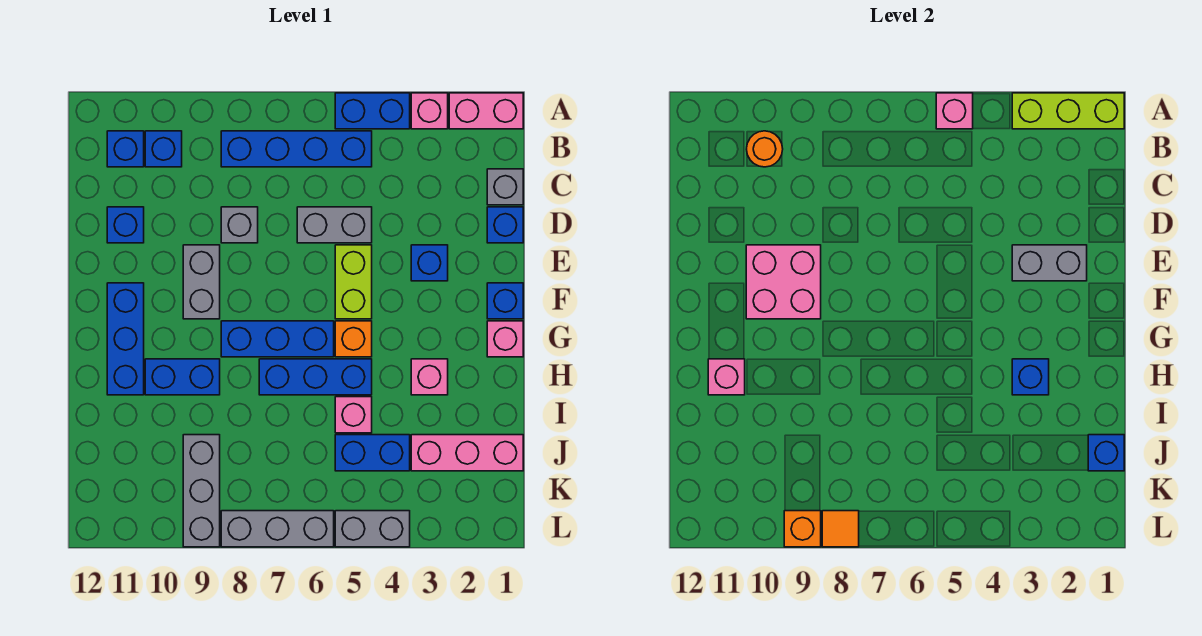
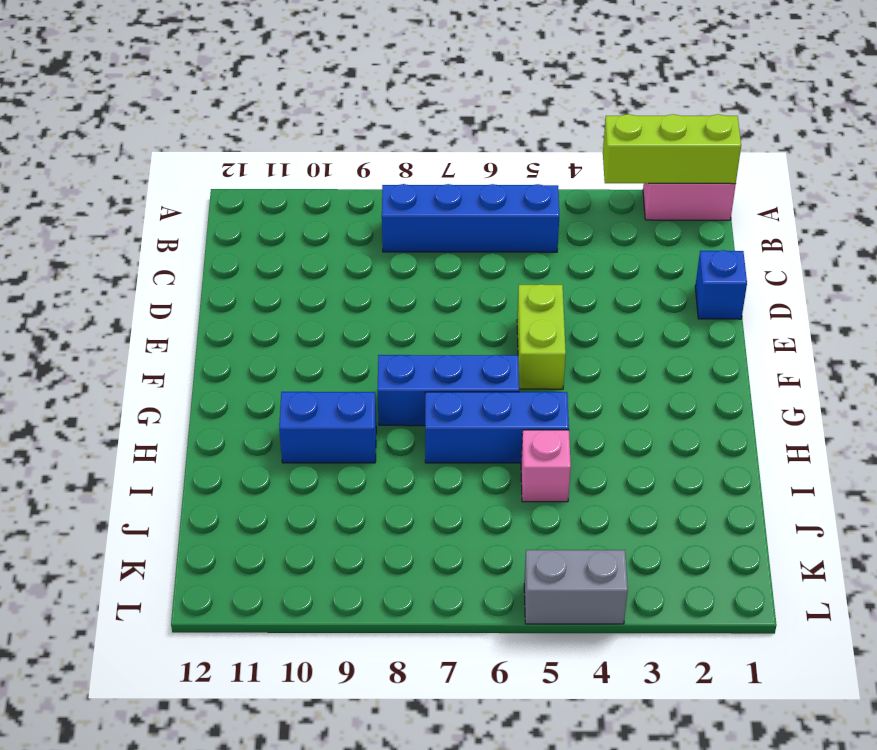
none -> pink 1x1 brick [411,93,448,129]
none -> blue 1x2 brick [335,93,410,129]
none -> blue 1x1 brick [145,131,182,167]
none -> blue 1x1 brick [107,131,144,167]

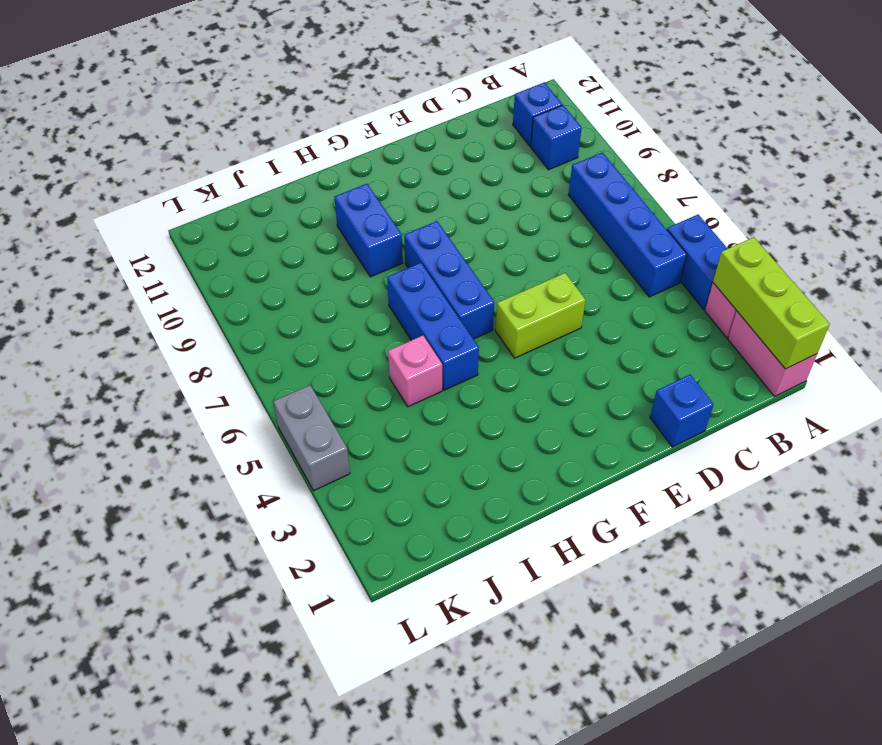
none -> grey 1x1 brick [487,169,523,205]
none -> grey 1x2 brick [297,207,372,243]
none -> grey 1x1 brick [221,207,258,243]
none -> blue 1x1 brick [107,207,144,243]

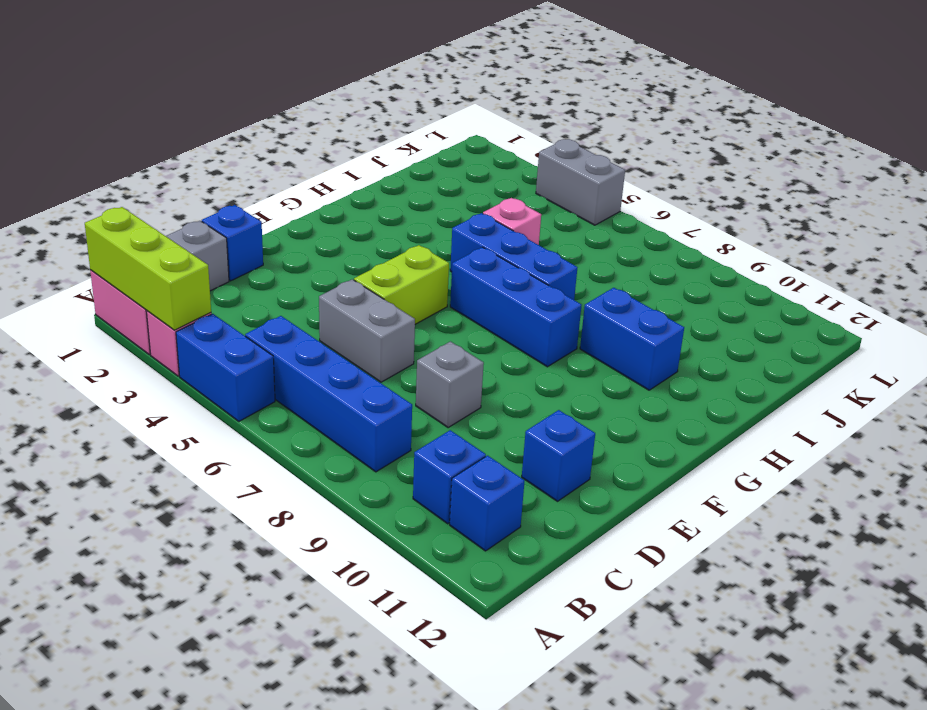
none -> blue 1x1 brick [411,245,448,281]
none -> grey 1x2 brick [183,245,220,319]
none -> blue 1x1 brick [487,283,523,319]
none -> blue 1x3 brick [107,283,144,395]

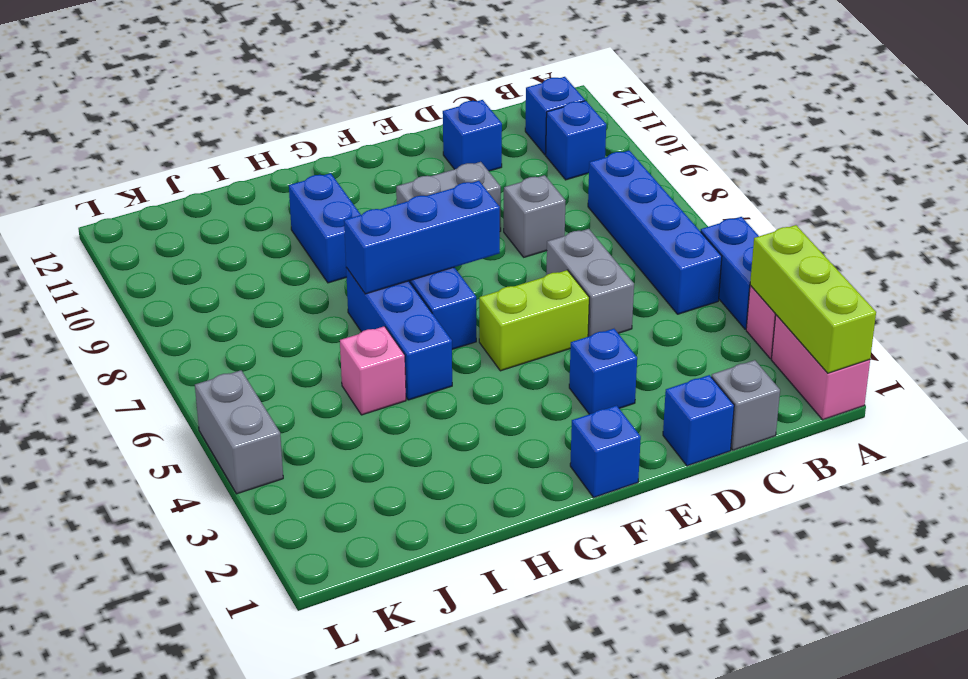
blue 1x3 brick [344,181,500,294] -> blue 1x3 brick moved to [107,283,144,395]
none -> pink 1x1 brick [487,321,523,357]
none -> orange 1x1 brick [335,321,372,357]
none -> pink 1x1 brick [411,359,448,395]
none -> pink 1x3 brick [411,435,523,471]

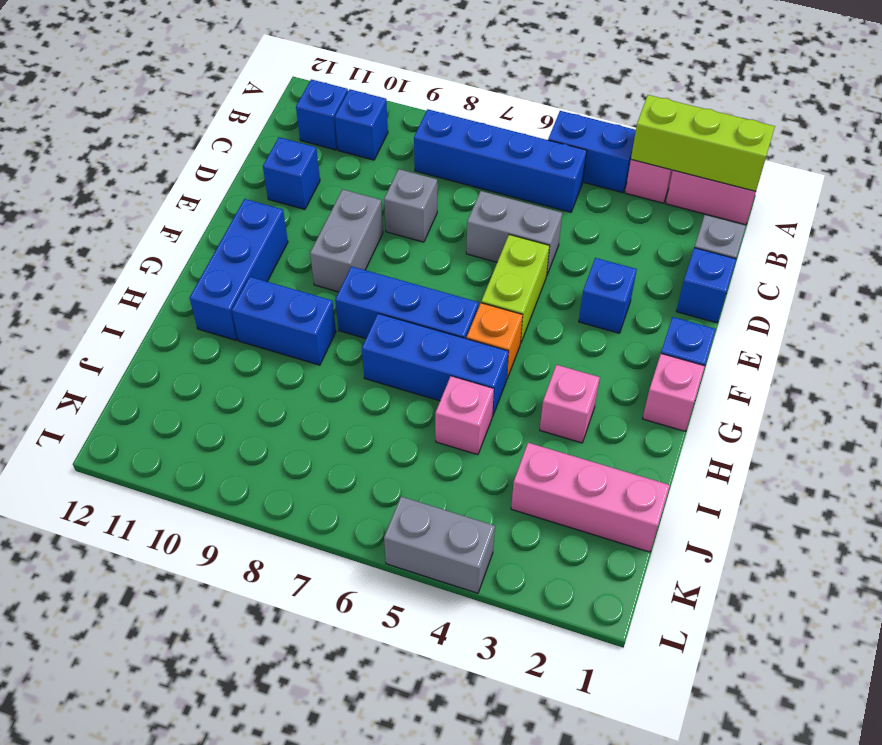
none -> blue 1x2 brick [335,435,410,471]
none -> grey 1x3 brick [183,435,220,547]
none -> grey 1x3 brick [221,511,334,547]
none -> pink 1x1 brick [936,93,973,129]

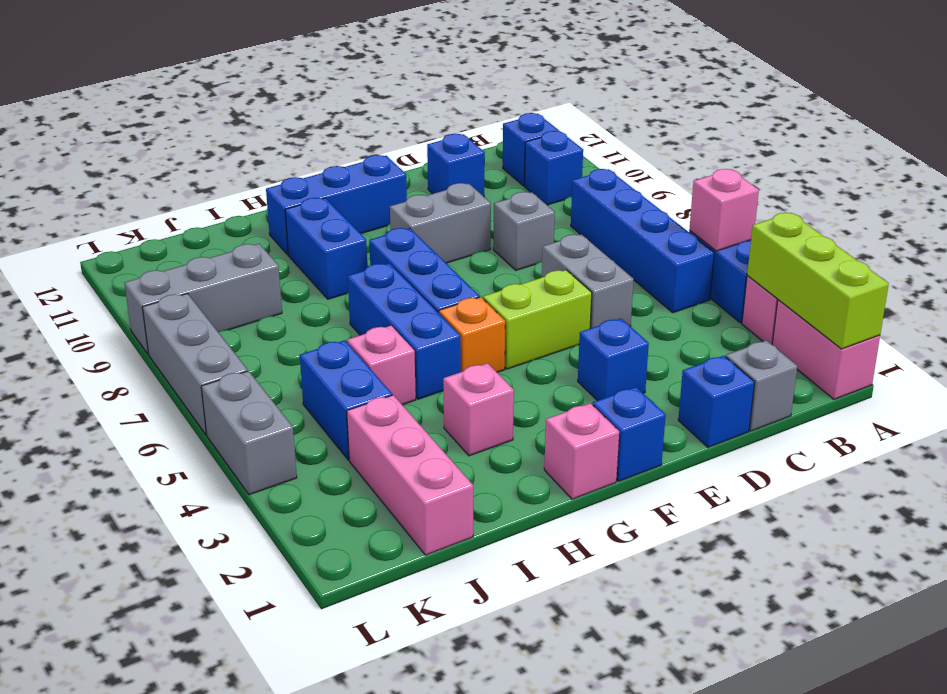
none -> orange 1x1 round brick [747,131,783,167]
none -> grey 1x2 brick [1012,245,1087,281]
none -> pink 2x2 brick [746,245,821,319]
none -> blue 1x1 brick [1012,359,1049,395]

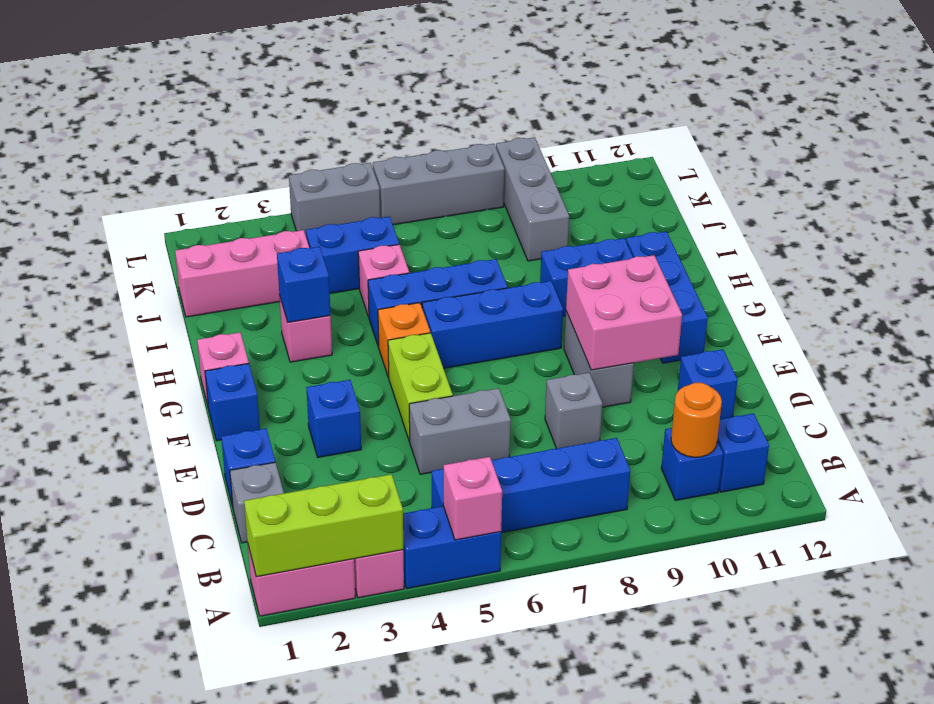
none -> grey 1x2 brick [1012,245,1087,281]
none -> pink 1x1 brick [708,359,745,395]
none -> blue 1x1 brick [1088,435,1124,471]
none -> orange 1x1 tile [822,511,859,547]

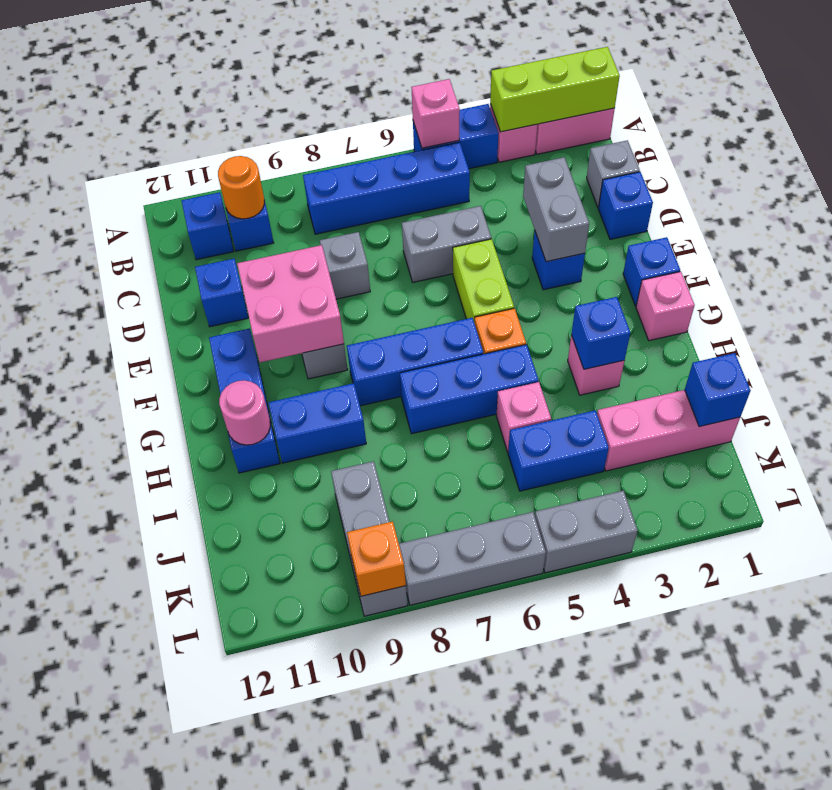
grey 1x2 brick [523,157,589,262] -> grey 1x2 brick turned to [1012,245,1087,281]
pink 1x1 round brick [219,380,270,445] -> pink 1x1 brick [708,359,745,395]
none -> orange 1x1 tile [822,511,859,547]

